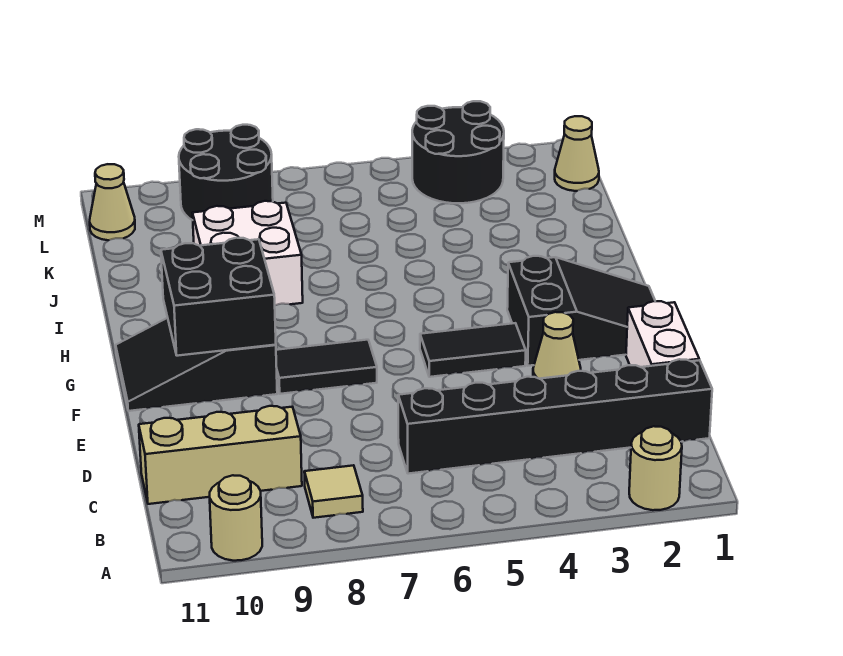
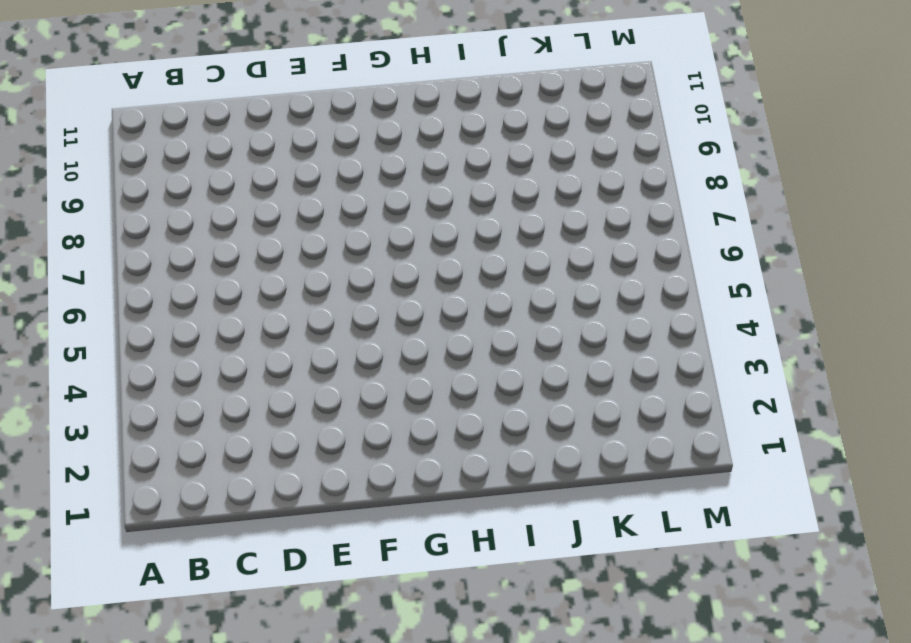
none -> tan 1x1 round brick [629,426,682,510]
none -> tan 1x1 round brick [210,475,262,561]
none -> tan 1x1 tile [304,465,363,518]

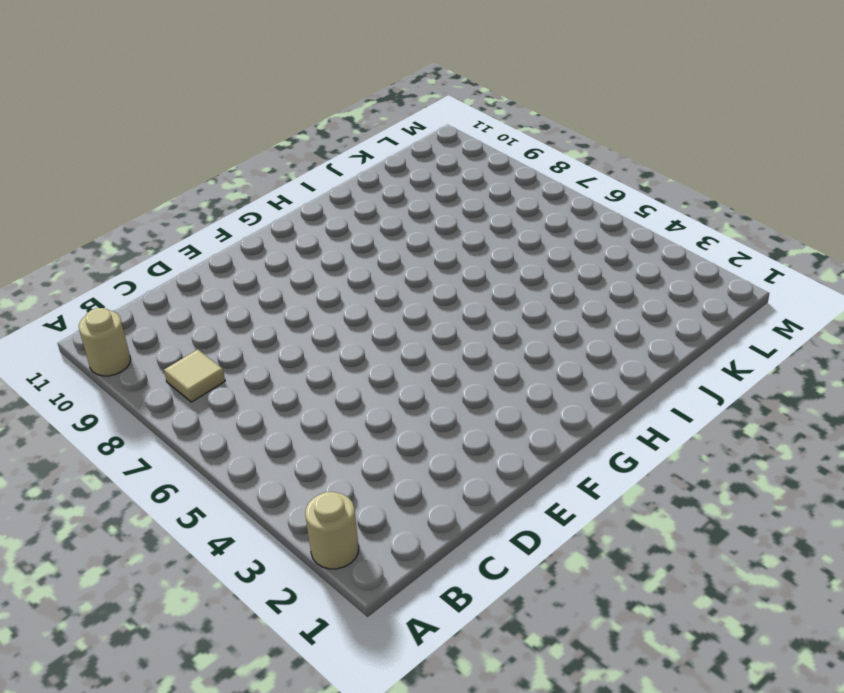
none -> black 1x6 brick [398,359,712,474]
none -> tan 1x3 brick [139,406,302,504]
none -> white 1x2 brick [626,301,699,367]

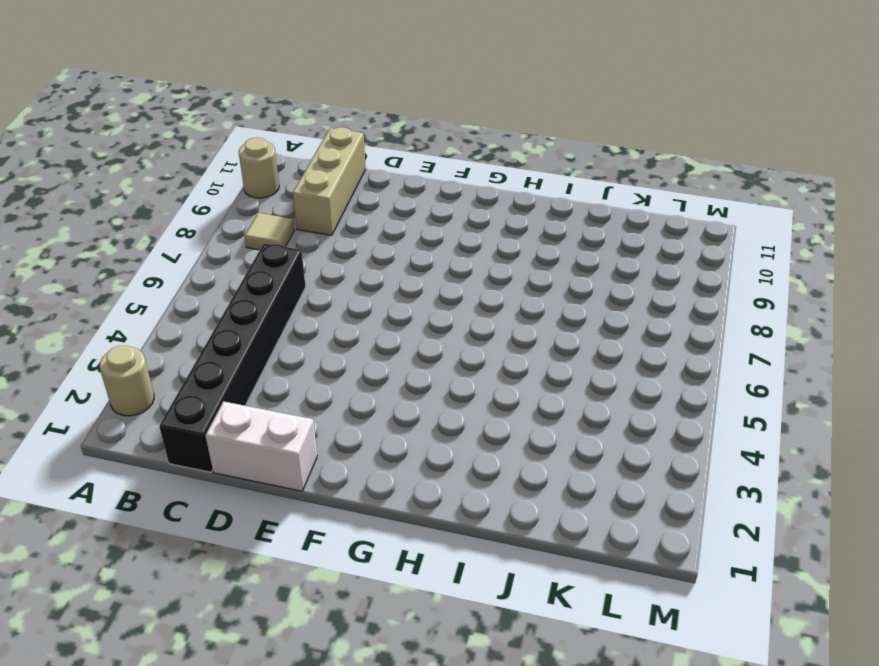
none -> tan 1x1 cone [533,312,581,379]
none -> black 2x3 slope [507,256,655,366]
none -> black 1x2 tile [420,323,526,377]

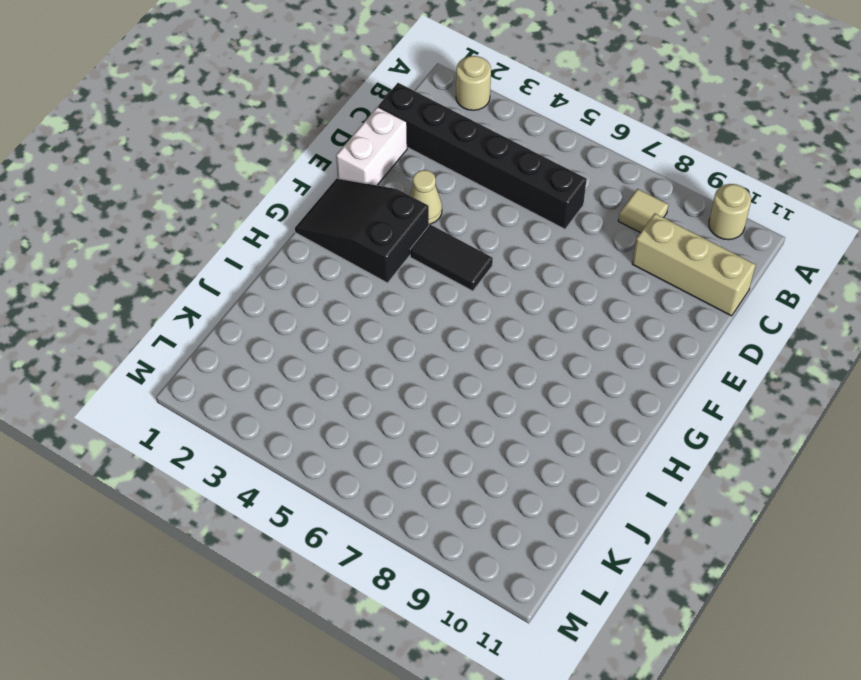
none -> black 1x2 tile [276,340,377,394]
none -> black 2x3 slope [116,318,277,411]
none -> white 2x2 brick [193,201,303,305]

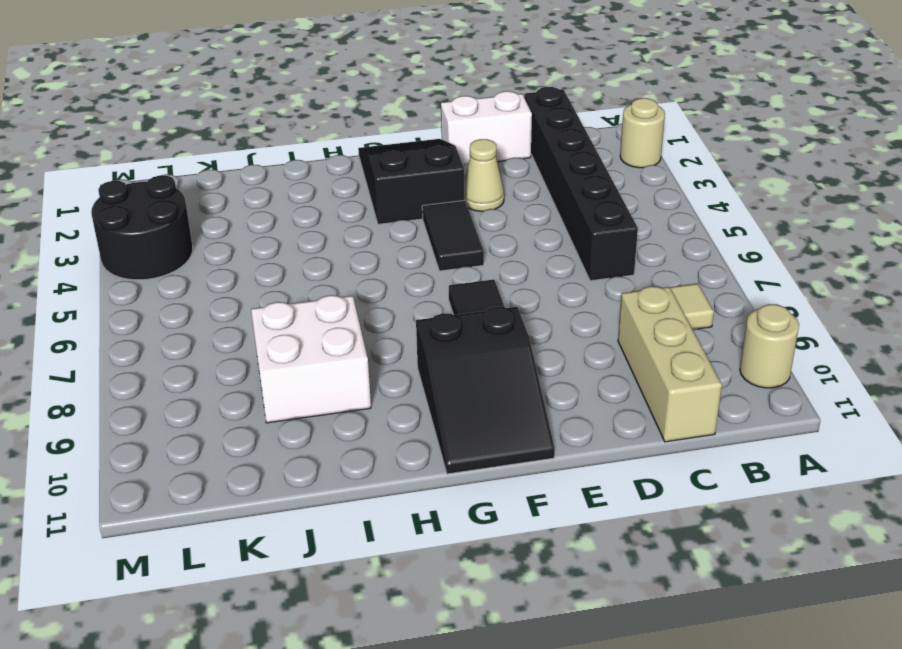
none -> tan 1x1 cone [555,116,599,191]
none -> black 2x2 round brick [179,125,273,220]
none -> tan 1x1 cone [90,164,135,240]

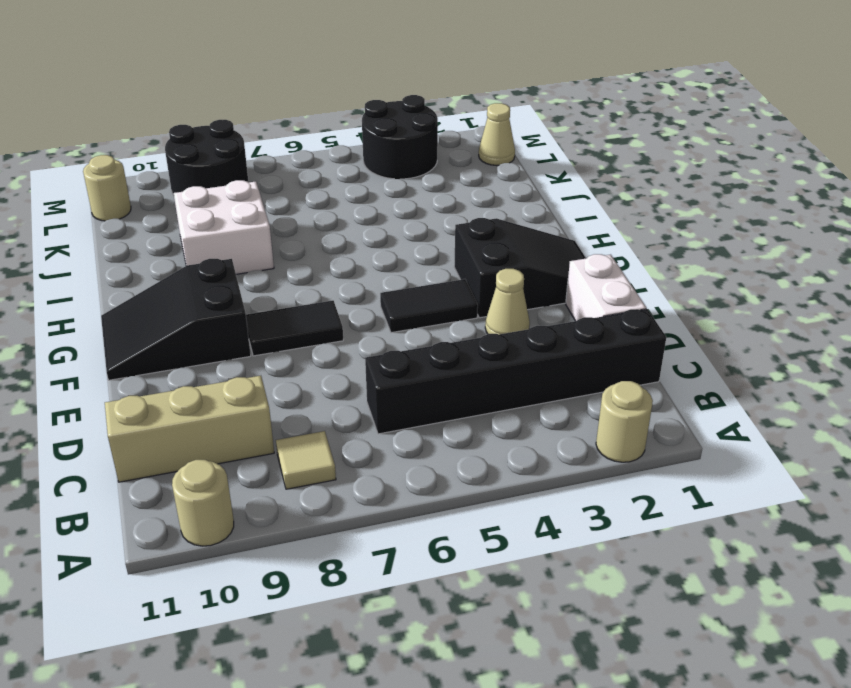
tan 1x1 round brick [83,155,131,221] -> tan 1x1 cone [90,164,135,240]
none -> black 2x2 brick [161,238,276,356]

